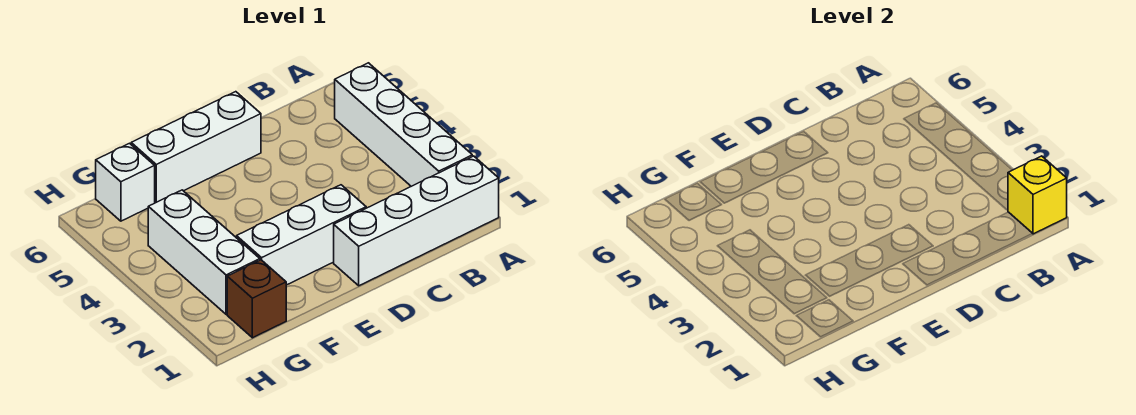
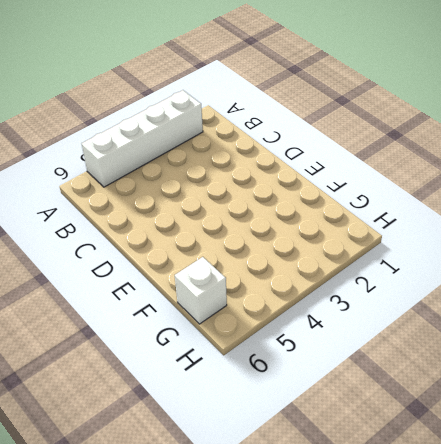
none -> white 1x4 brick [334,156,499,286]
none -> white 1x3 brick [237,185,366,285]

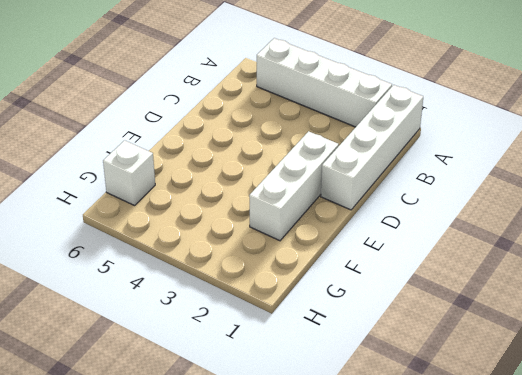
none -> white 1x3 brick [131,92,261,203]
none -> brown 1x1 brick [227,260,286,338]

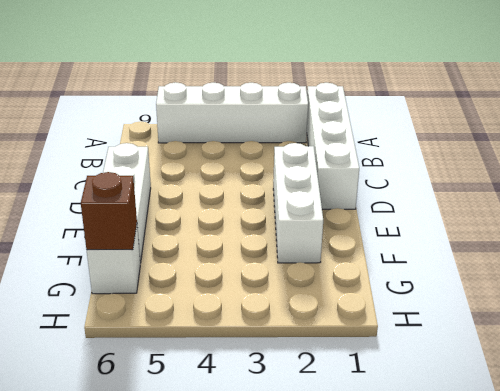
brown 1x1 brick [81,172,137,250] -> brown 1x1 brick moved to [227,260,286,338]
none -> white 1x3 brick [148,190,260,314]
none -> yellow 1x1 brick [1008,156,1067,234]

